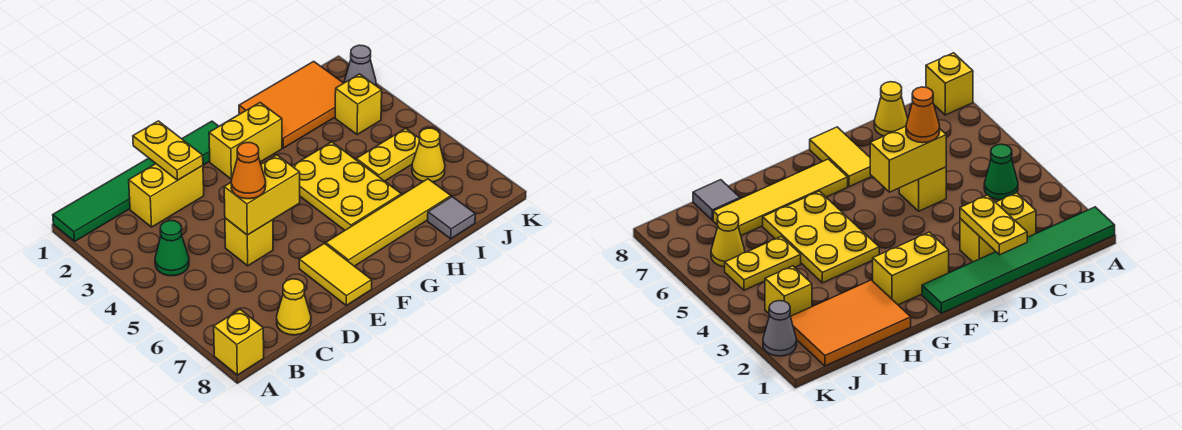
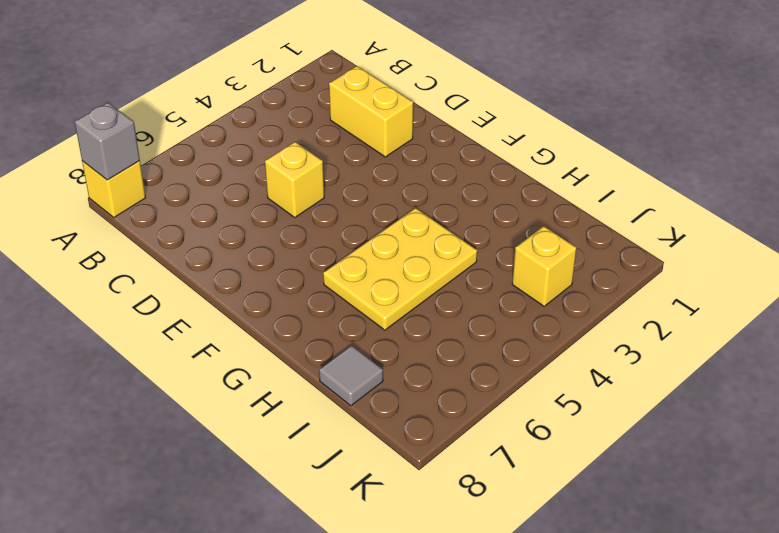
grey 1x1 brick [75,102,140,180] -> none
none -> green 1x6 tile [53,121,219,241]
none -> green 1x1 cone [155,221,189,276]
none -> yellow 1x1 cone [277,279,311,335]

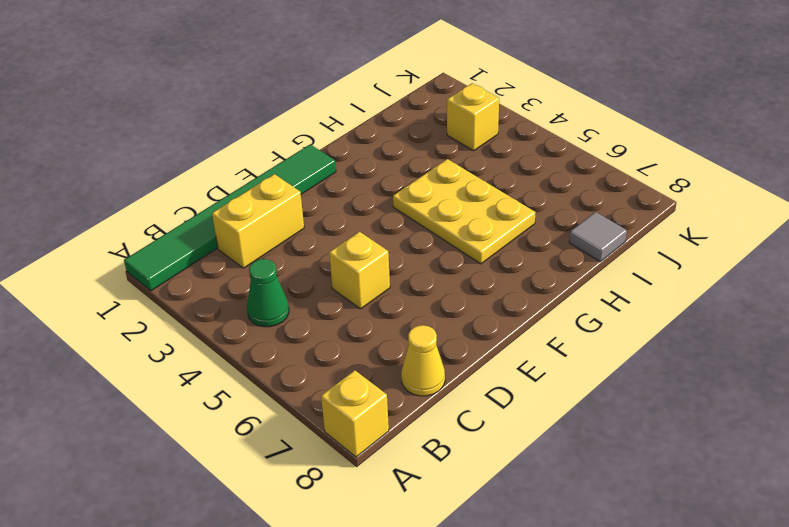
none -> yellow 1x2 tile [299,243,372,305]
none -> yellow 1x2 brick [209,103,282,179]
none -> yellow 1x4 tile [326,179,451,266]

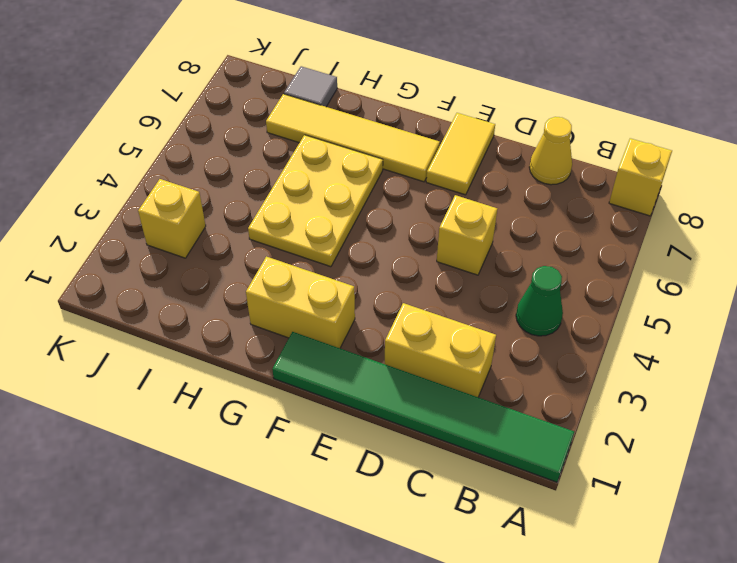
none -> orange 2x3 tile [239,61,343,148]
none -> yellow 1x2 plate [356,128,419,181]
none -> yellow 1x1 cone [412,128,445,182]

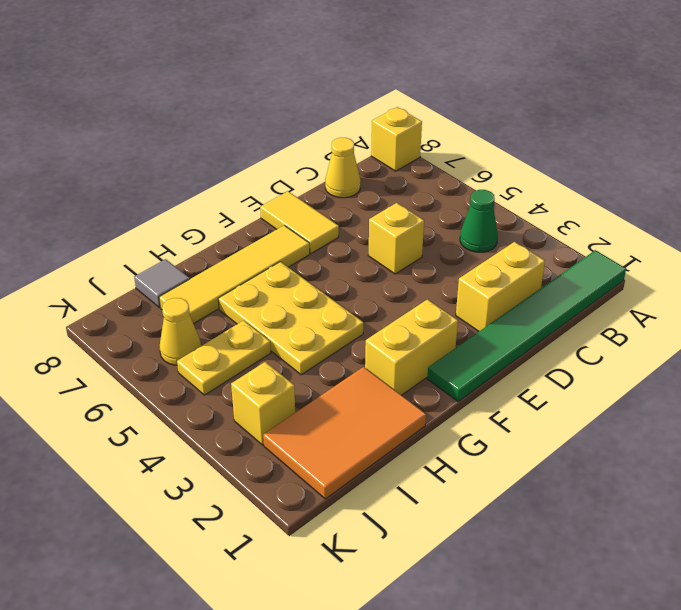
none -> grey 1x1 cone [344,45,376,85]
none -> yellow 1x2 plate [133,121,203,180]
none -> yellow 1x2 brick [224,155,300,235]

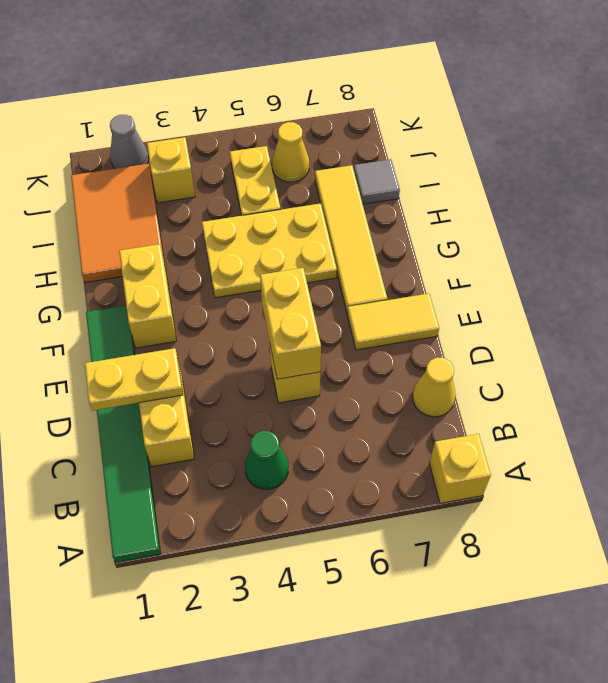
none -> orange 1x1 cone [231,143,266,199]

